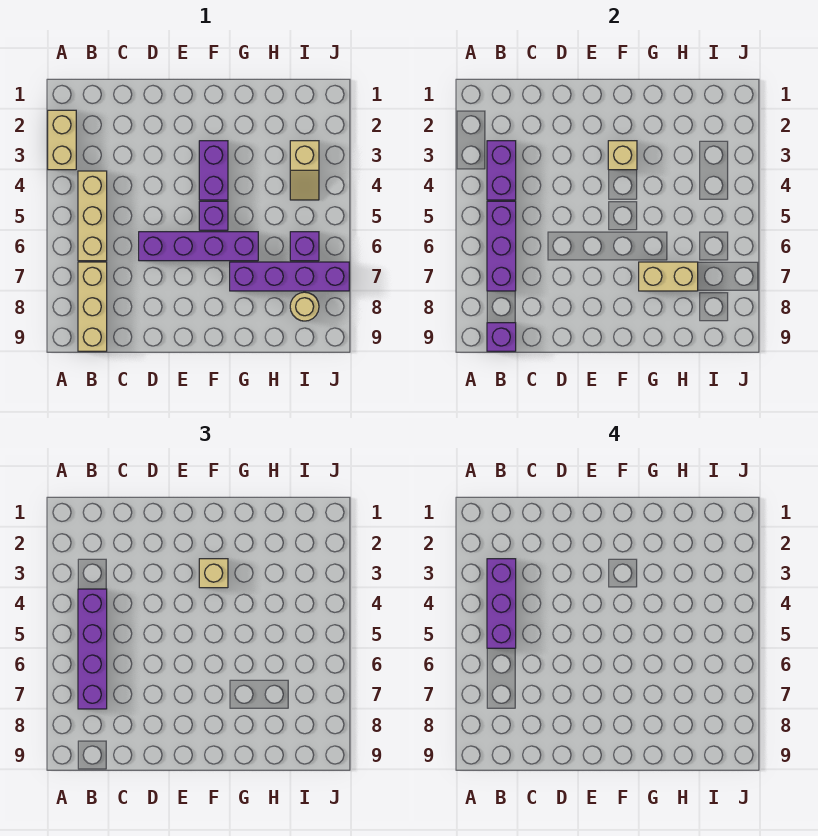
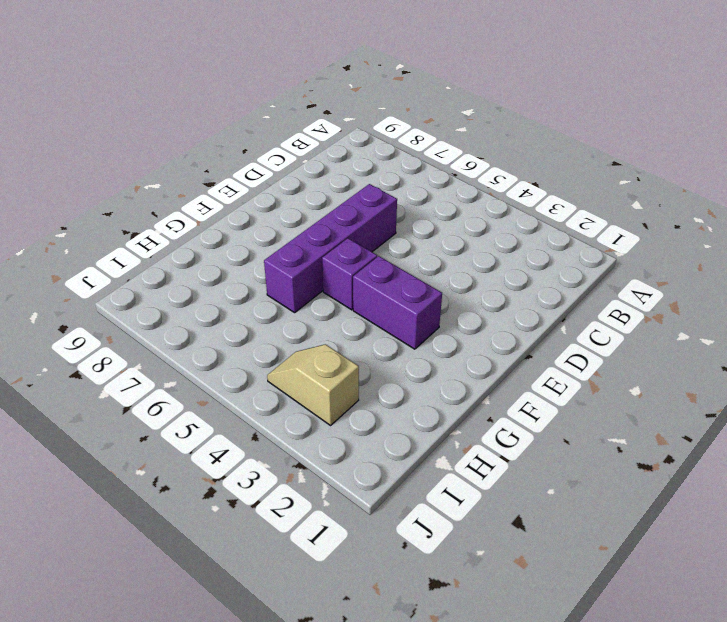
none -> tan 1x2 brick [48,110,76,170]
none -> tan 1x3 brick [78,171,107,261]
none -> tan 1x3 brick [78,262,107,351]

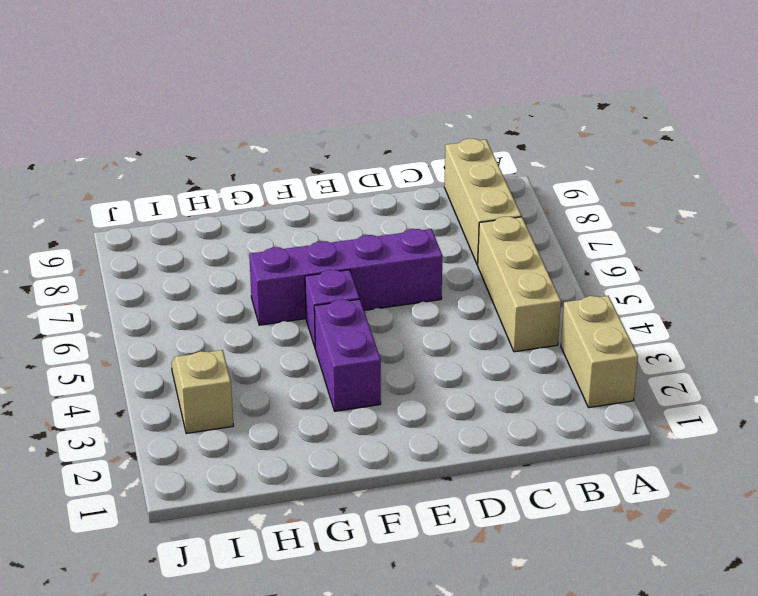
none -> purple 1x4 brick [230,262,349,291]
none -> purple 1x1 brick [290,232,319,261]
none -> tan 1x1 round brick [290,292,319,321]

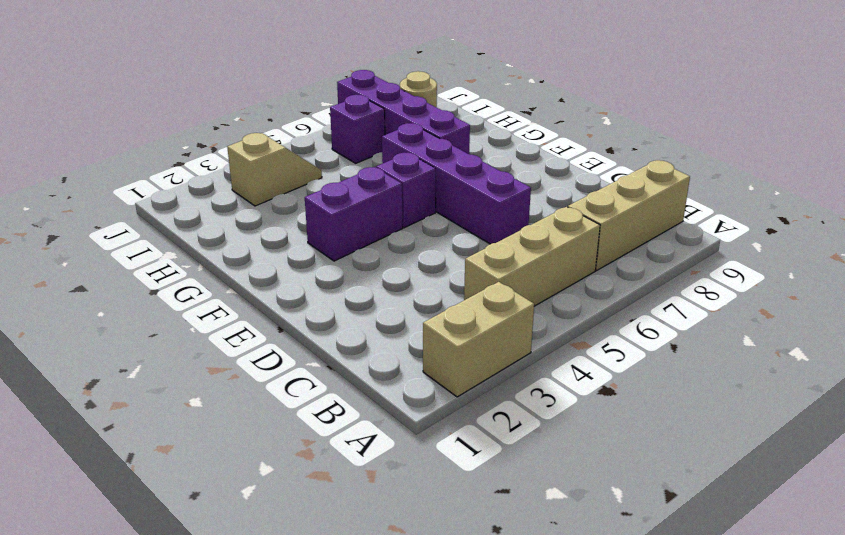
none -> purple 1x2 brick [487,141,516,200]
none -> purple 1x3 brick [487,201,516,291]
none -> purple 1x1 brick [487,323,516,351]

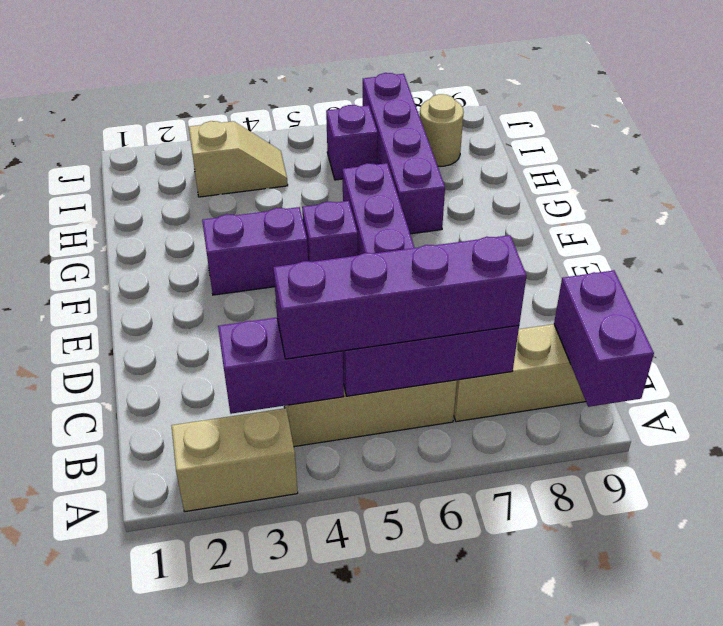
purple 1x2 brick [554,270,654,407] -> purple 1x1 brick [487,323,516,351]
none -> tan 1x1 brick [608,141,637,170]
none -> tan 1x2 brick [639,262,698,291]
none -> tan 1x1 brick [199,559,228,588]

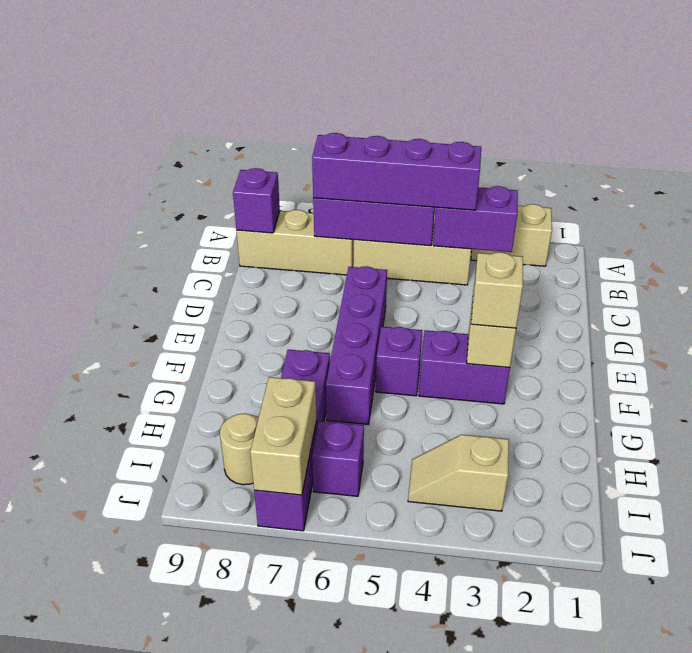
tan 1x2 brick [250,377,317,495] -> tan 1x2 brick moved to [639,262,698,291]
none -> purple 1x3 brick [487,559,516,648]

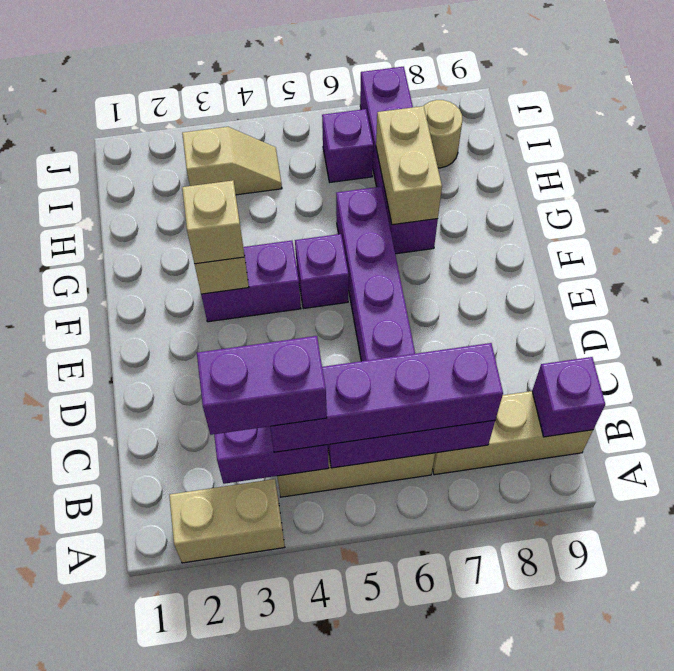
purple 1x2 brick [197,336,327,435] -> purple 1x3 brick [487,559,516,648]

